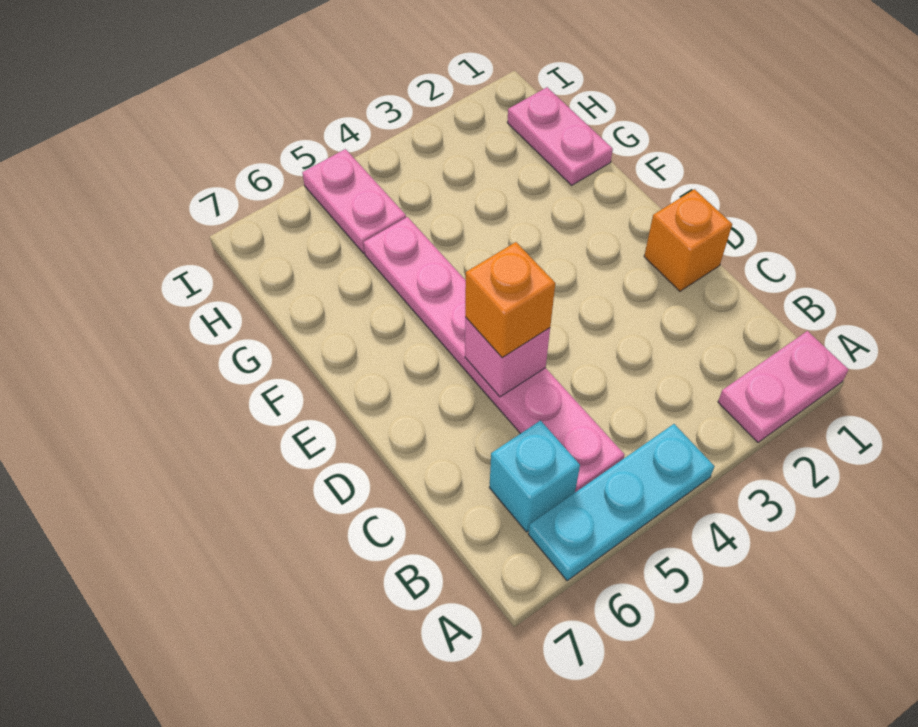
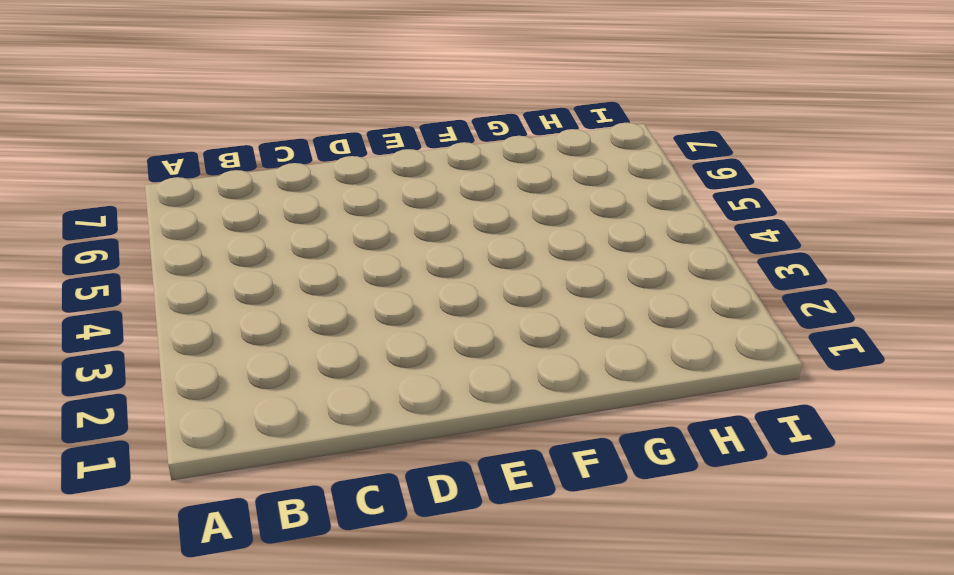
none -> pink 1x2 plate [718,331,849,442]
none -> cyan 1x3 plate [528,424,714,581]

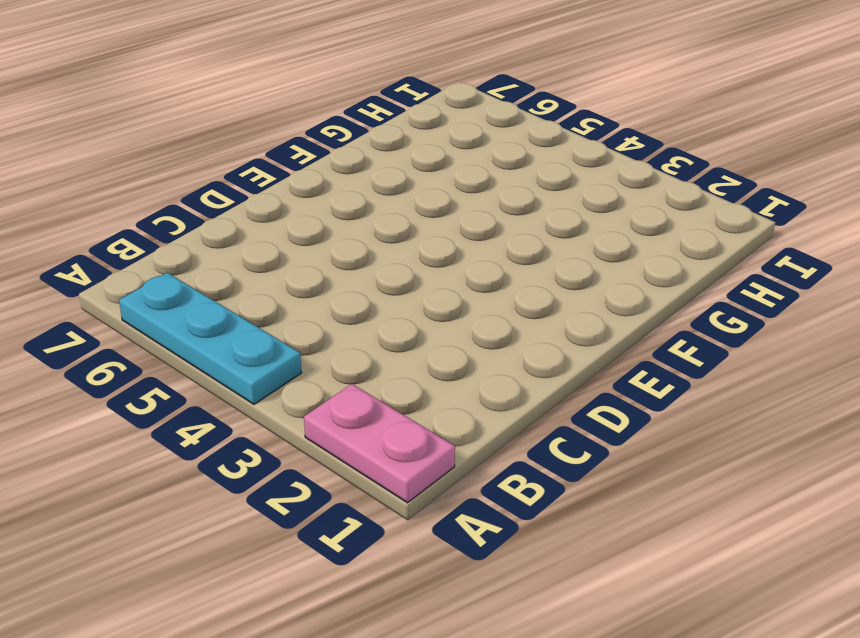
none -> pink 1x6 plate [364,217,624,492]
none -> cyan 1x1 brick [489,421,580,532]

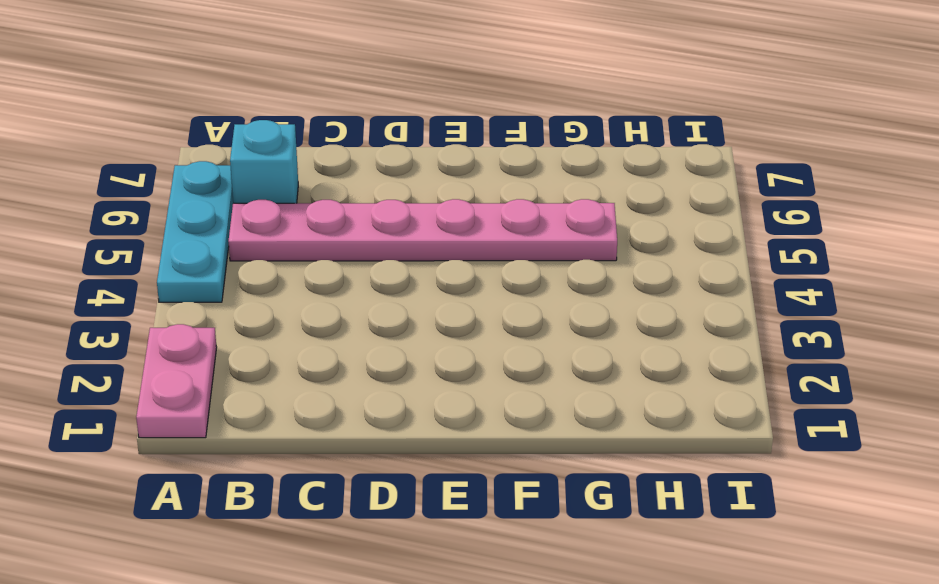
none -> orange 1x1 brick [644,189,732,291]
none -> pink 1x2 plate [507,87,613,185]

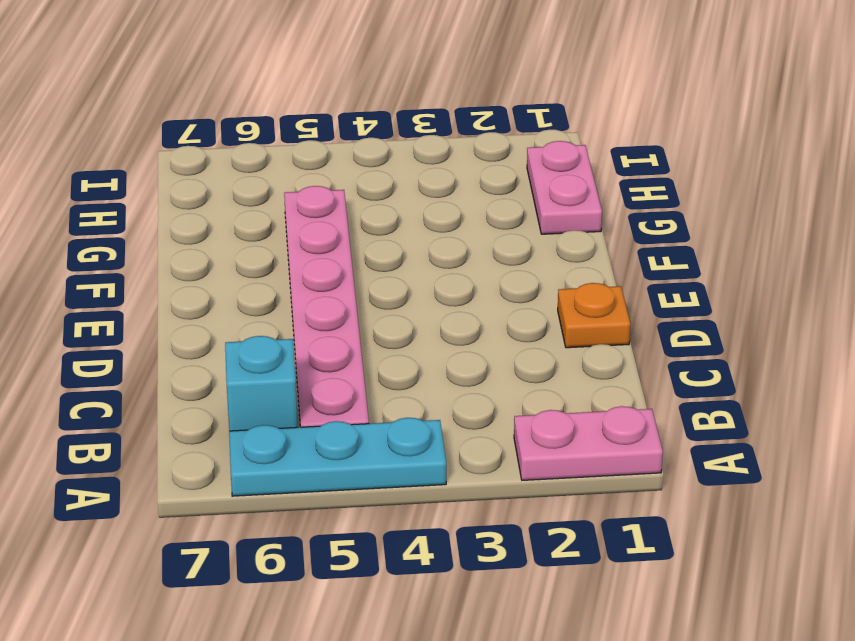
orange 1x1 plate [558,283,631,348] -> orange 1x1 brick [644,189,732,291]
none -> pink 1x2 plate [302,149,406,253]
none -> pink 1x1 brick [465,317,550,397]

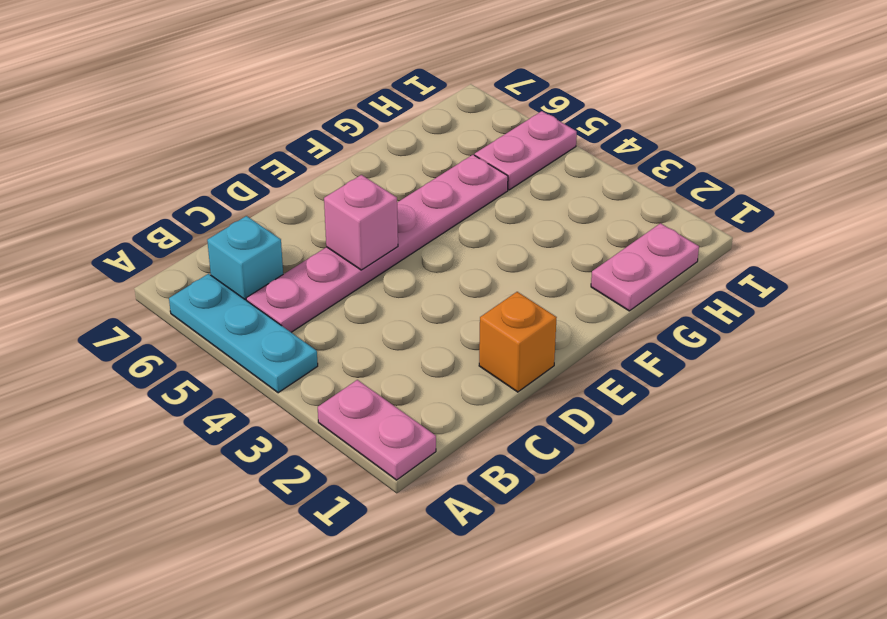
none -> orange 1x1 brick [465,242,555,358]

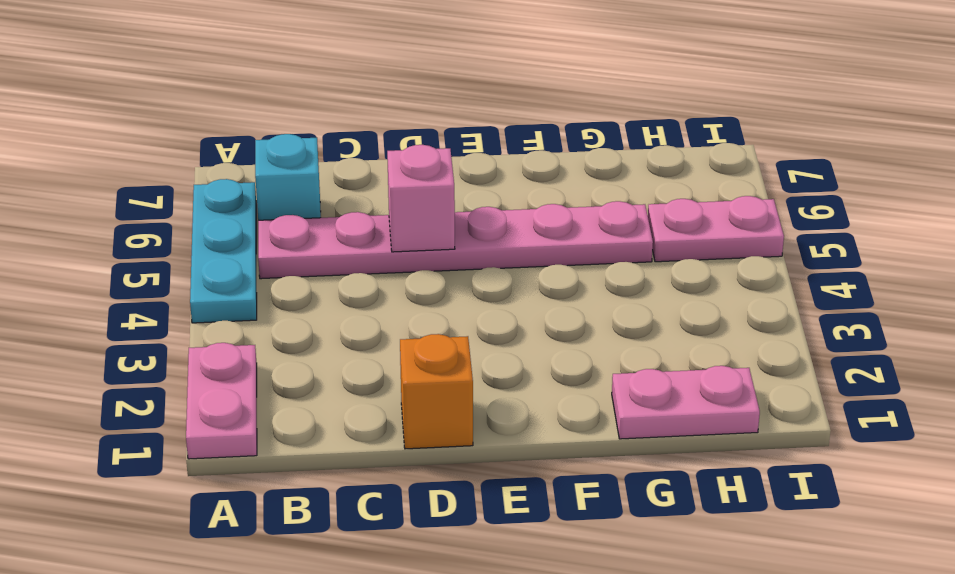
none -> orange 1x1 brick [465,242,555,358]

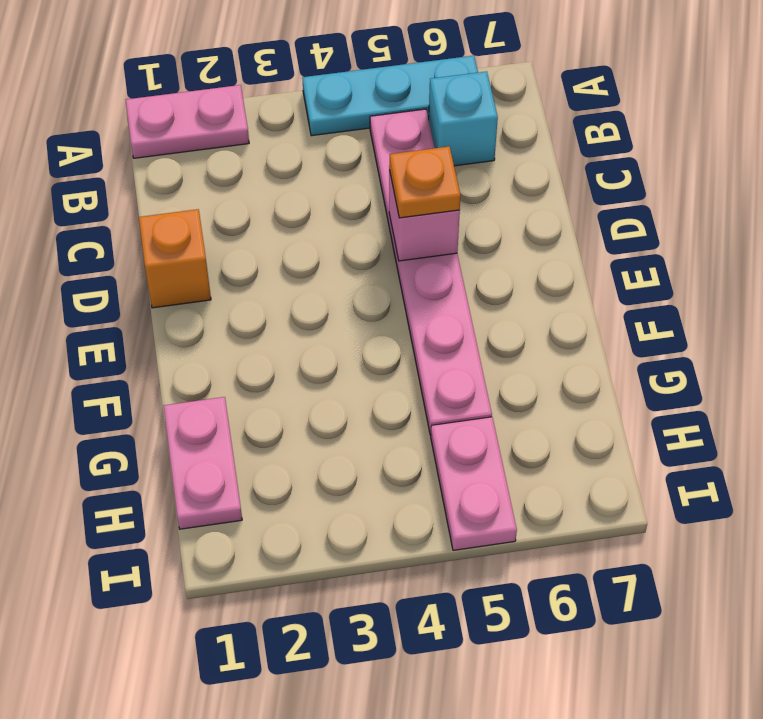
orange 1x1 plate [389,146,461,218] -> orange 1x1 brick [465,242,555,358]

